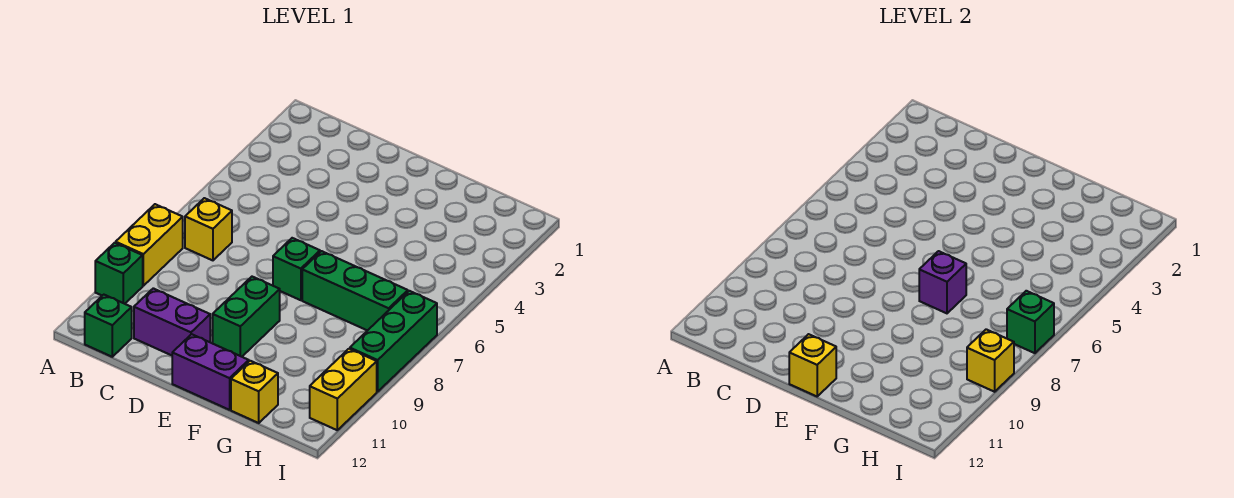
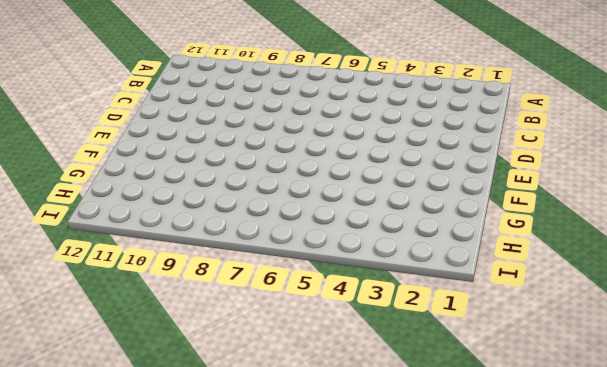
none -> yellow 1x2 brick [116,204,183,286]
none -> green 1x1 brick [95,243,143,304]
none -> yellow 1x1 brick [185,198,232,260]

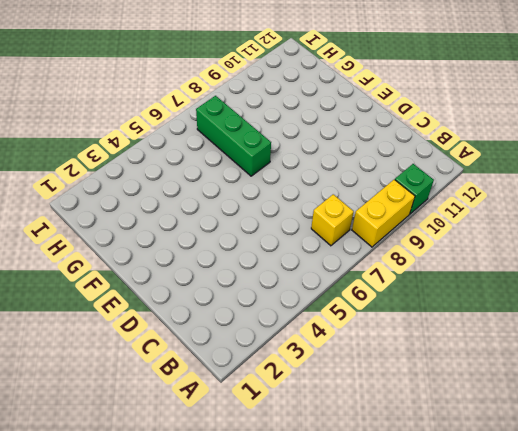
none -> green 1x1 brick [85,295,132,357]
none -> purple 1x2 brick [134,288,210,355]
none -> green 1x1 brick [273,238,320,300]

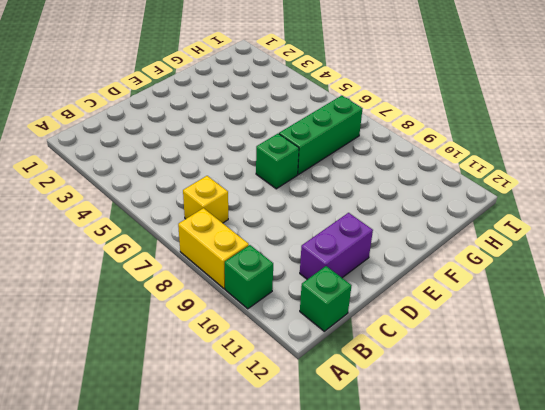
none -> green 1x2 brick [213,277,280,357]
none -> purple 1x2 brick [172,334,249,410]
none -> yellow 1x1 brick [231,361,278,423]

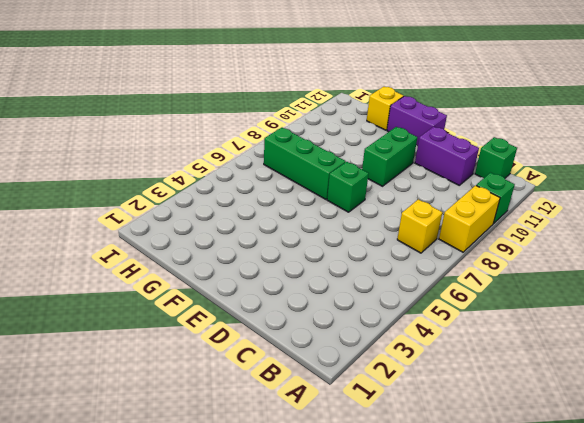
none -> green 1x3 brick [350,291,437,392]
none -> yellow 1x2 brick [310,349,377,430]
none -> yellow 1x1 brick [789,334,836,396]

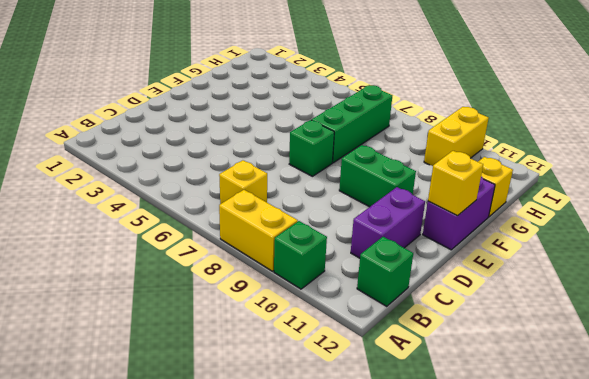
yellow 1x2 brick [424,107,489,166] -> yellow 1x2 brick turned to [310,349,377,430]
none -> green 1x3 brick [350,291,437,392]
none -> purple 1x1 brick [919,251,966,313]
none -> green 1x1 brick [1007,291,1054,353]

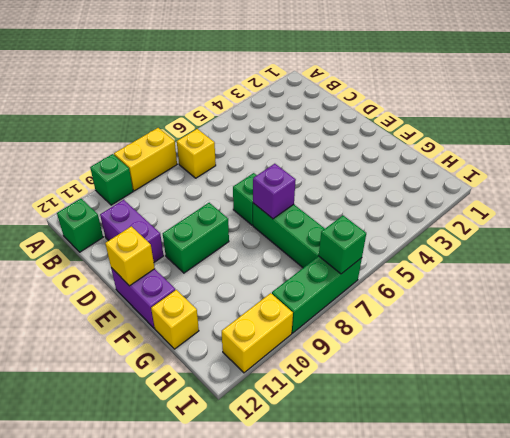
none -> yellow 1x1 brick [967,329,1014,392]

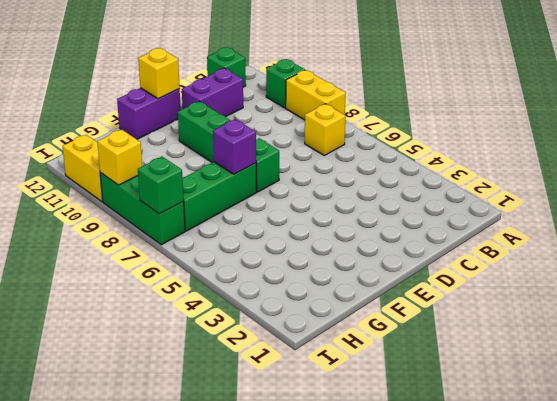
none -> yellow 1x1 brick [231,361,278,423]

